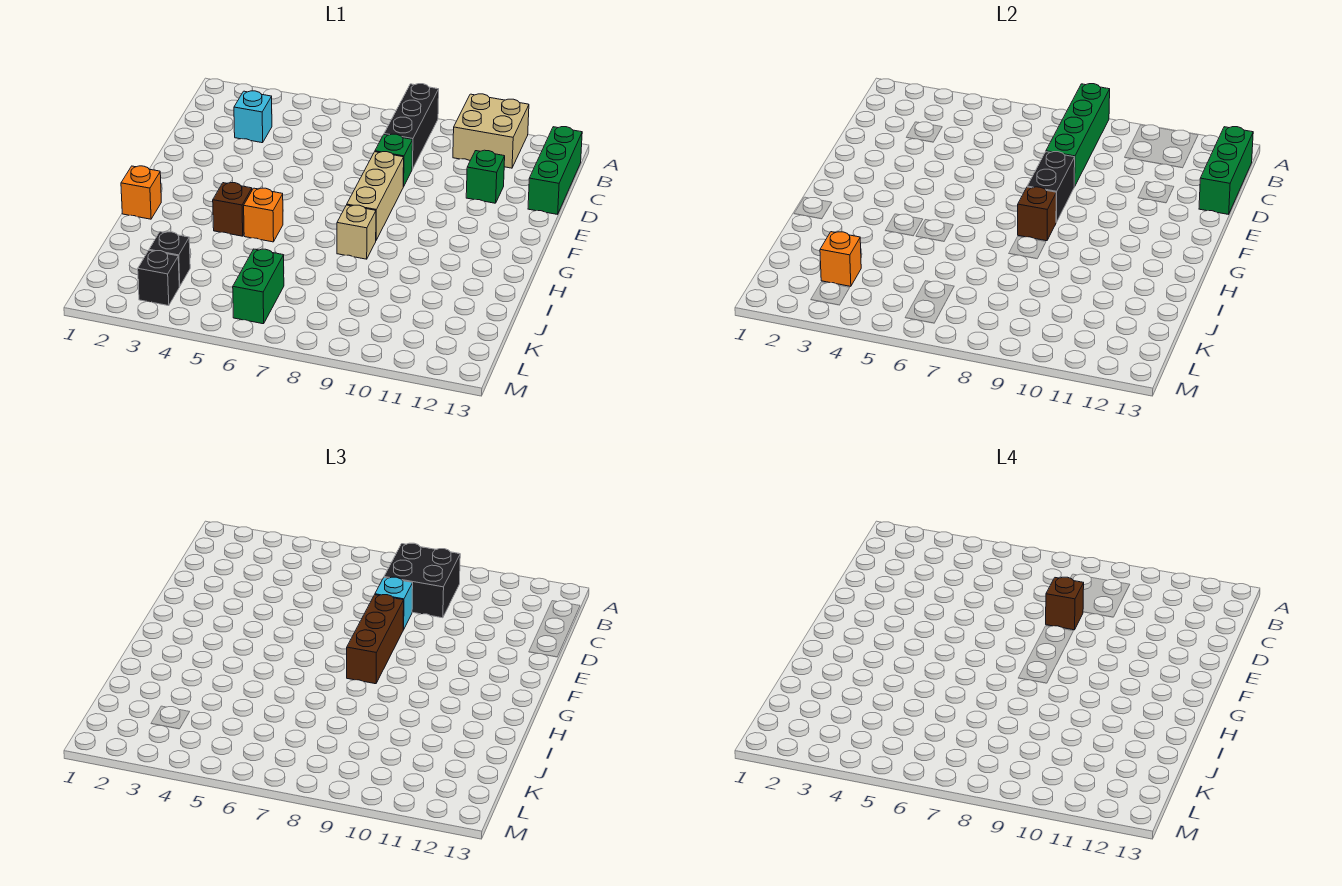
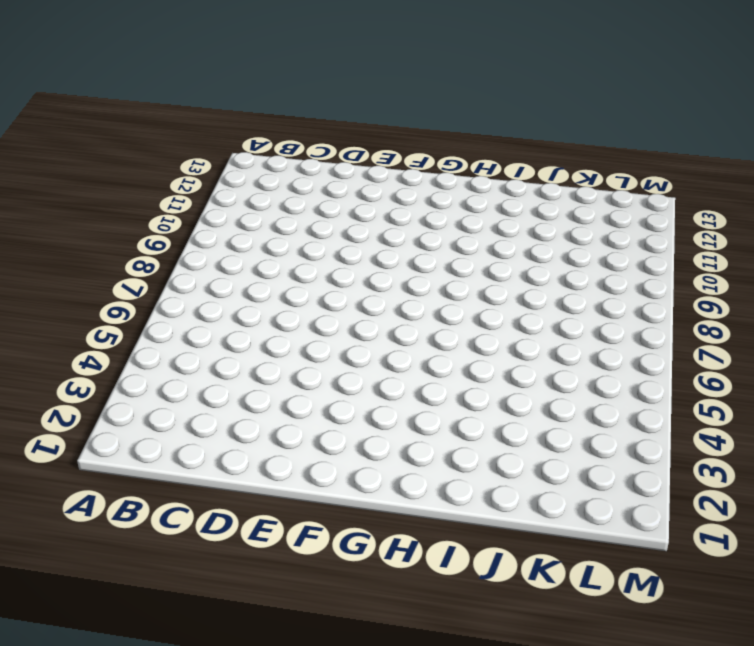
none -> black 1x3 brick [384,84,439,169]
none -> tan 2x2 brick [453,94,529,168]
none -> green 1x3 brick [528,127,582,214]

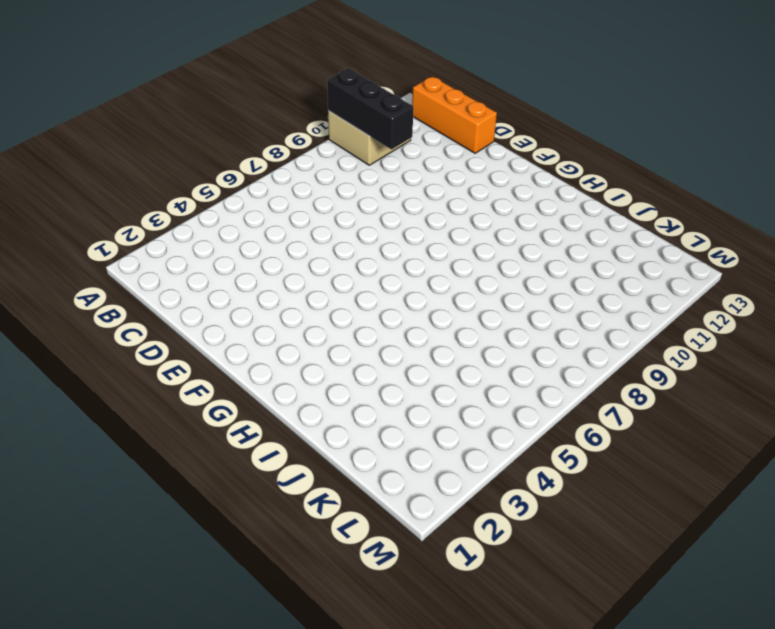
black 1x3 brick [327,68,414,149] -> black 1x3 brick moved to [384,84,439,169]
orange 1x3 brick [412,76,497,153] -> green 1x3 brick [528,127,582,214]
none -> cyan 1x1 brick [234,91,272,143]
none -> green 1x1 brick [375,134,413,187]
none -> green 1x1 brick [466,150,505,203]

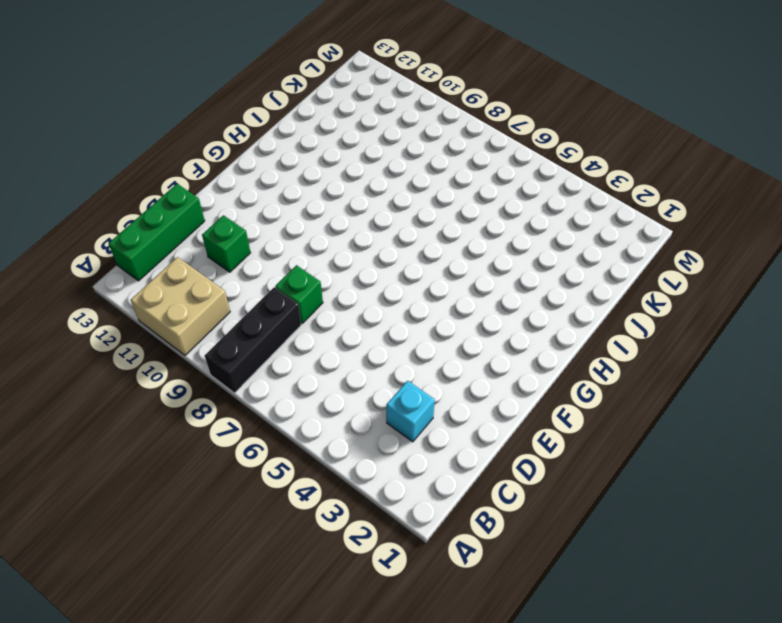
none -> tan 1x3 brick [347,152,404,240]
none -> orange 1x1 brick [121,166,161,219]
none -> brown 1x1 brick [213,183,252,236]

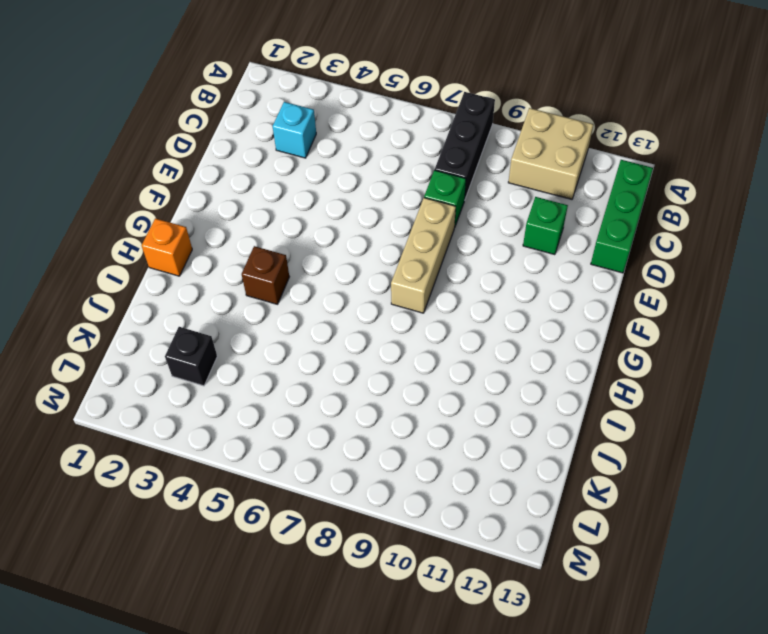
none -> orange 1x1 brick [244,188,283,242]
none -> tan 1x1 brick [337,205,376,259]
none -> green 1x2 brick [233,249,284,324]

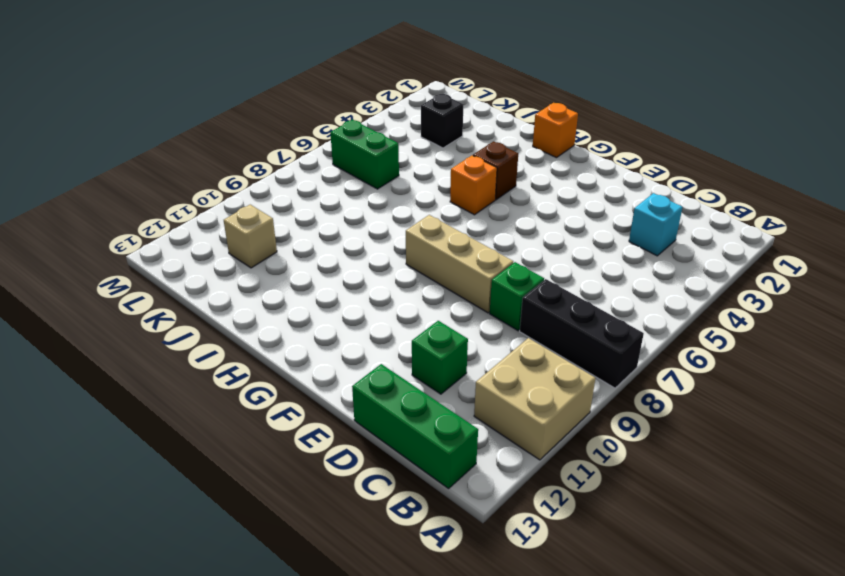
tan 1x1 brick [224,205,277,268] -> tan 1x1 brick moved to [337,205,376,259]
none -> black 1x1 brick [138,250,179,306]
none -> green 1x4 brick [1046,84,1110,187]
none -> green 1x3 brick [1199,127,1253,214]

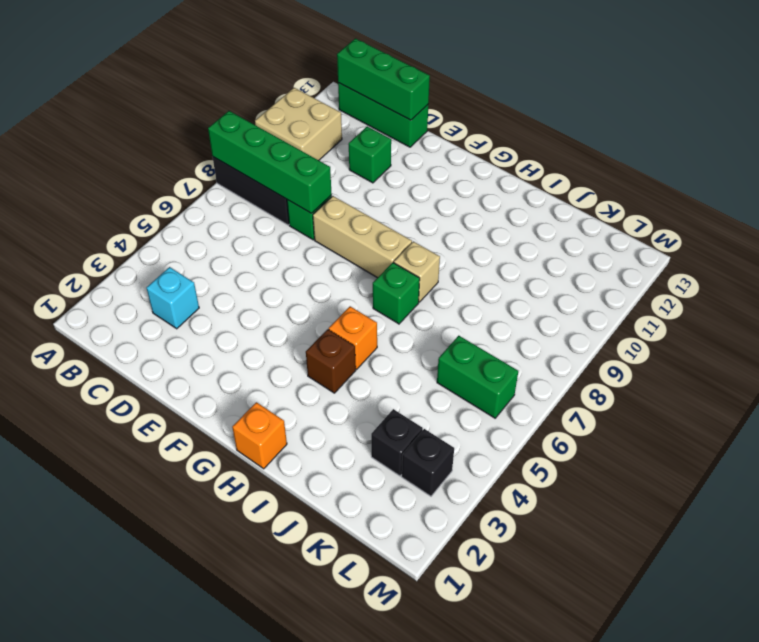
green 1x1 brick [373,263,420,324] -> none
none -> black 1x2 brick [1027,152,1075,222]
none -> brown 1x1 brick [1018,187,1056,241]
none -> orange 1x1 brick [820,232,861,286]

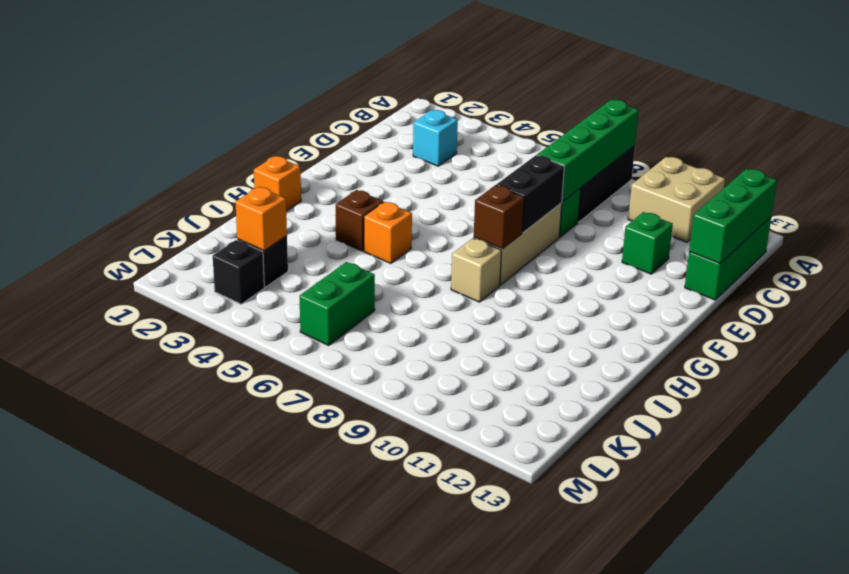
none -> black 2x2 brick [384,543,460,618]
none -> cyan 1x1 brick [375,577,413,630]
none -> brown 1x3 brick [347,595,404,684]

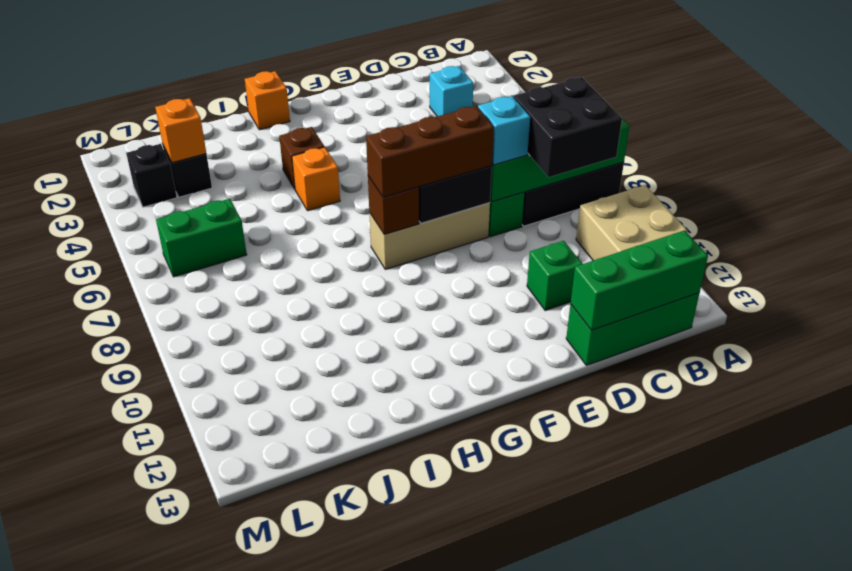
none -> tan 1x1 brick [337,205,376,259]
none -> brown 1x1 brick [1046,577,1084,630]

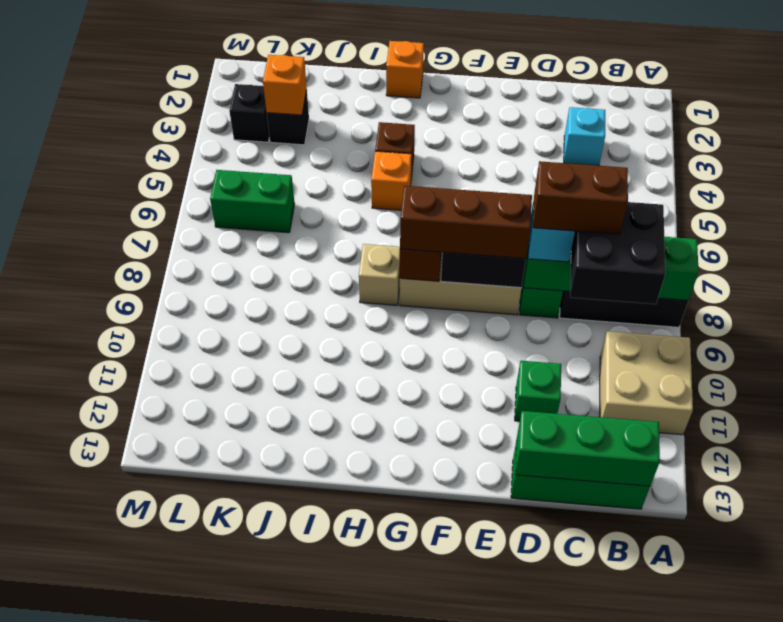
brown 1x2 brick [533,161,628,234] -> brown 1x1 brick [1046,577,1084,630]

